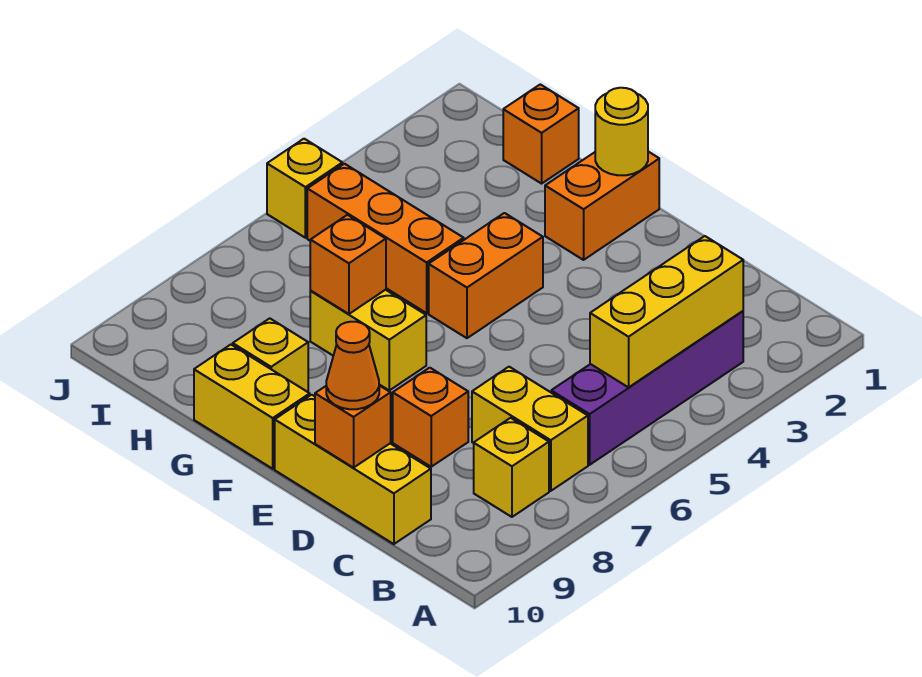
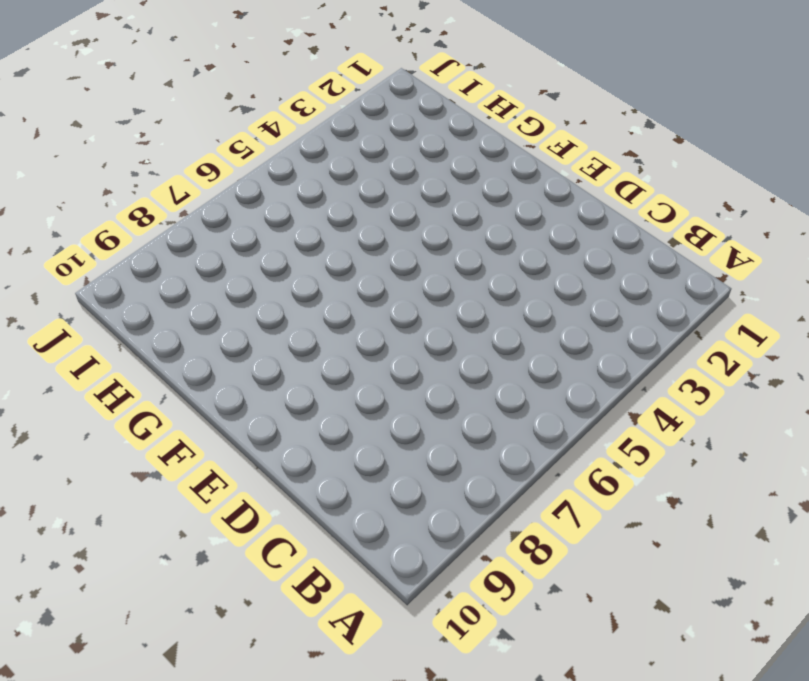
none -> purple 1x4 brick [551,311,743,465]
none -> yellow 1x2 brick [472,367,588,491]
none -> yellow 1x1 brick [474,418,549,517]

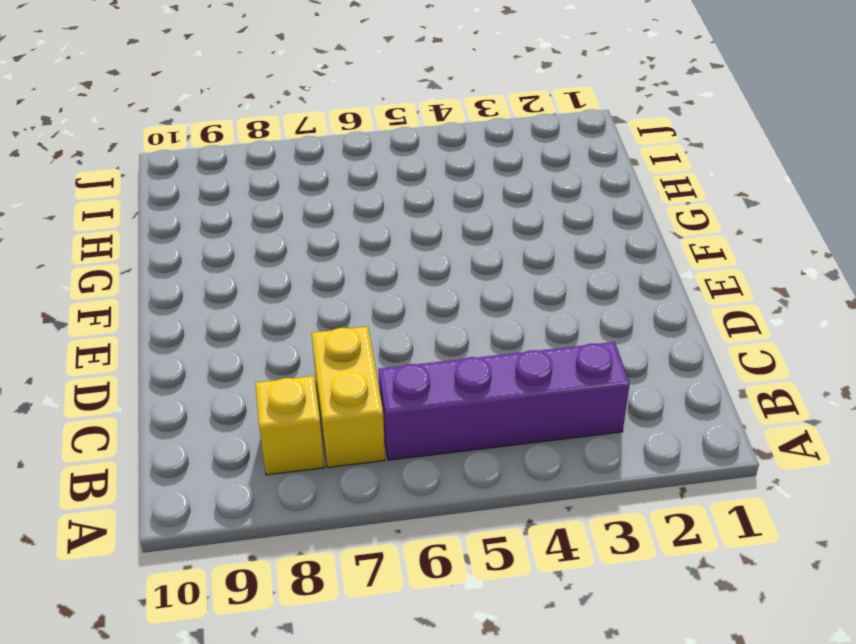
none -> yellow 1x3 brick [275,395,431,544]
none -> orange 1x1 brick [393,368,468,467]
none -> orange 1x2 brick [545,152,659,260]

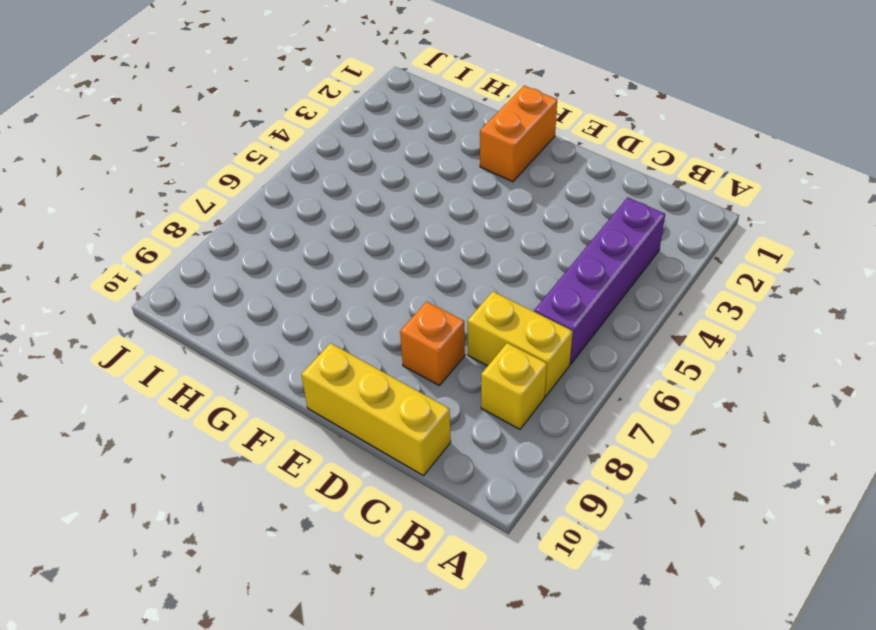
none -> orange 1x2 brick [429,213,543,338]
none -> yellow 1x2 brick [310,290,426,390]
none -> yellow 1x2 brick [194,345,310,469]

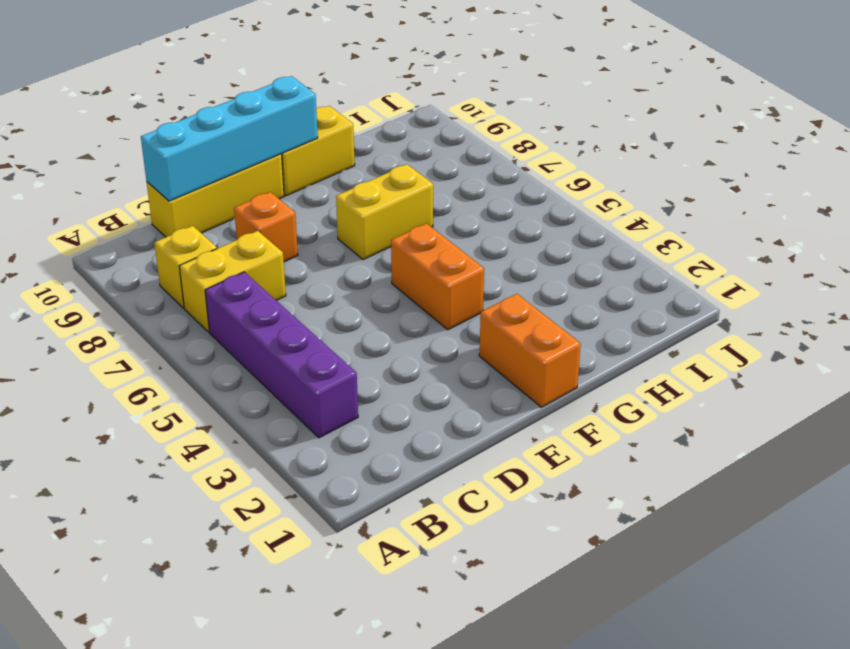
cyan 1x4 brick [141,76,318,201] -> orange 1x1 brick [315,385,391,468]
none -> orange 1x3 brick [307,164,464,313]
none -> yellow 1x1 brick [233,318,308,392]
none -> orange 1x1 brick [503,84,579,184]

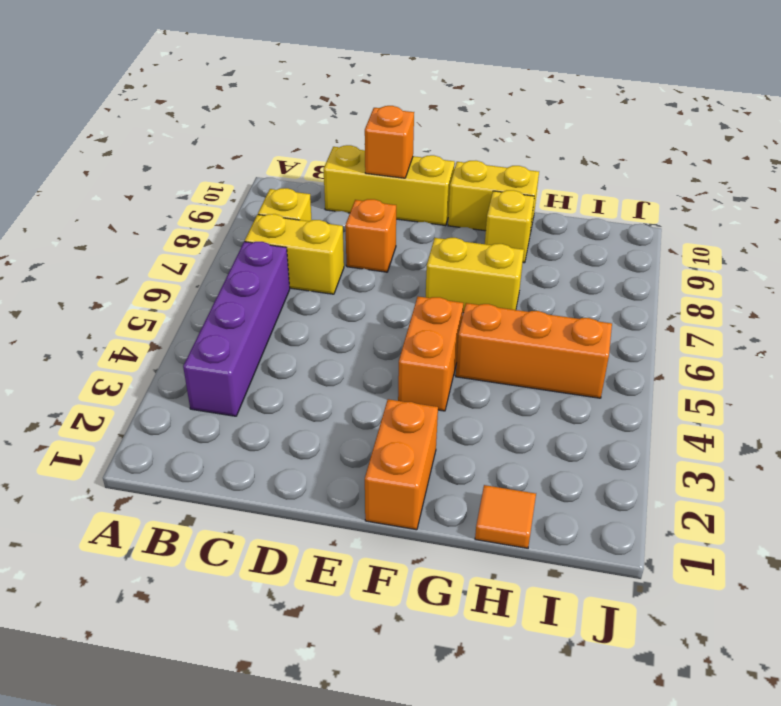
orange 1x1 tile [475,485,536,548] -> orange 1x1 brick [503,84,579,184]
none -> yellow 1x1 brick [267,139,342,238]
none -> yellow 1x3 brick [590,236,743,387]
none -> yellow 1x1 round brick [595,88,648,175]

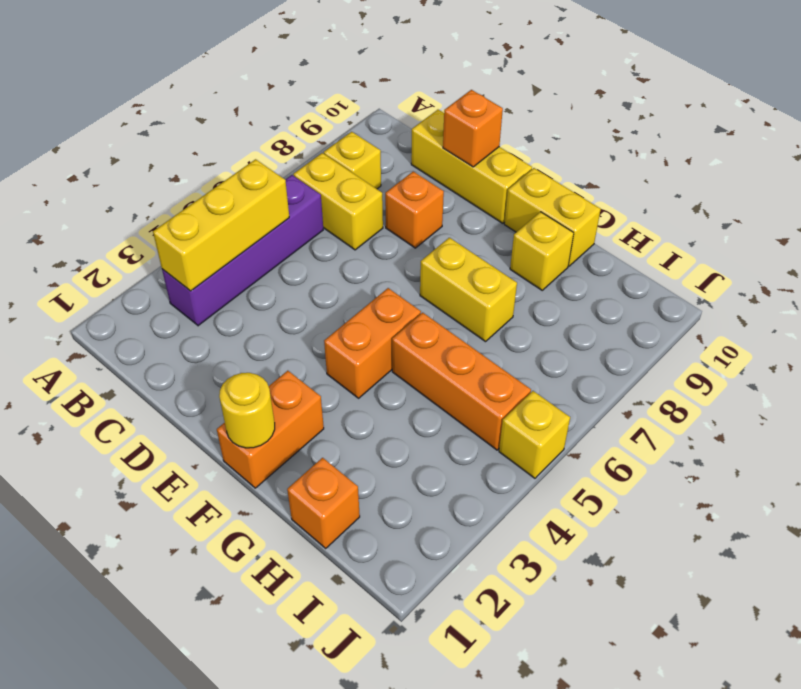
none -> orange 1x1 brick [310,215,386,314]
none -> orange 1x1 cone [326,322,379,409]

